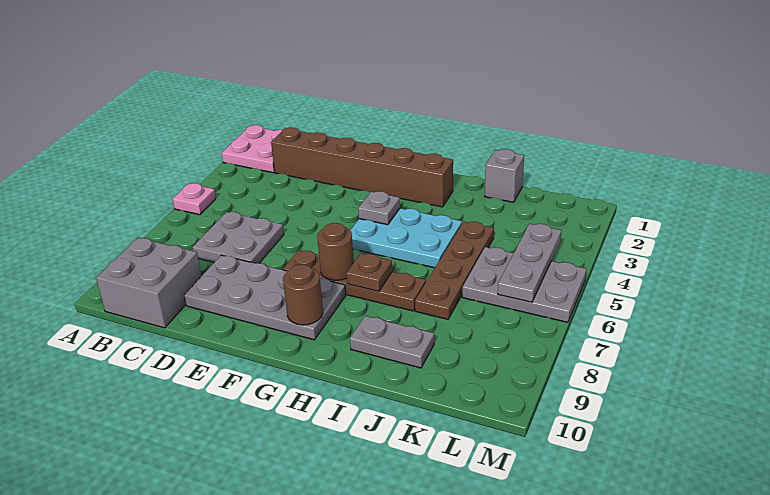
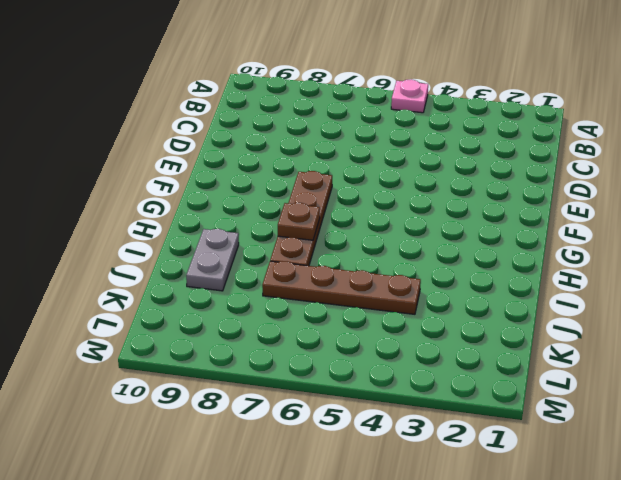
none -> pink 2x2 plate [222,125,282,173]
none -> grey 2x2 brick [96,238,201,328]
none -> brown 1x6 brick [271,127,453,207]

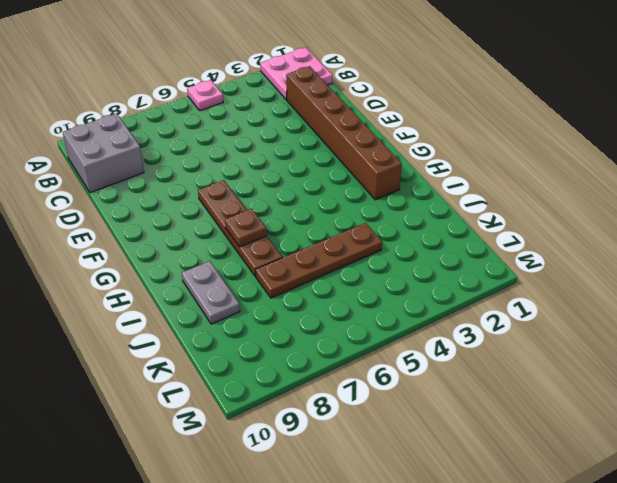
none -> grey 2x2 plate [192,212,284,263]
none -> grey 2x4 plate [184,255,346,340]
none -> cyan 2x3 plate [350,208,462,268]

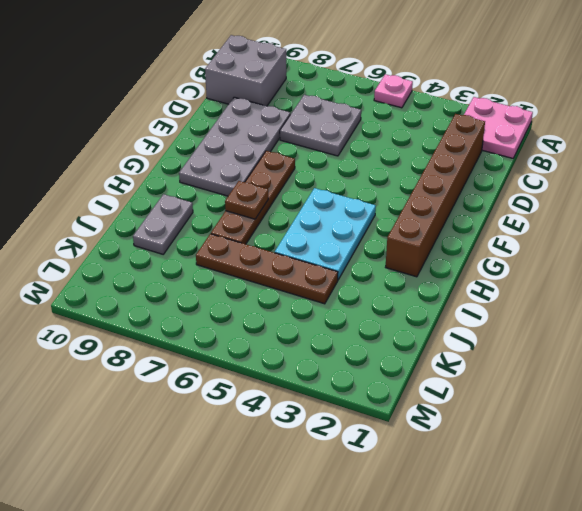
none -> grey 1x1 brick [485,149,524,202]
none -> grey 2x3 plate [462,247,587,322]
none -> grey 1x1 plate [358,191,400,225]

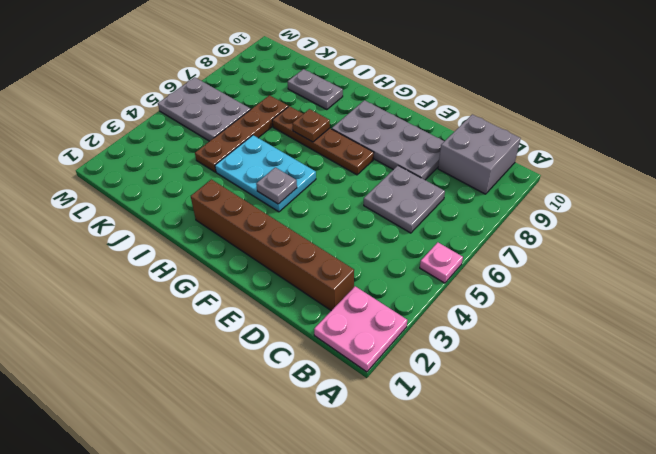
none -> grey 1x1 brick [485,149,524,202]
none -> brown 1x1 round brick [317,223,354,280]
none -> brown 1x1 round brick [283,264,323,325]

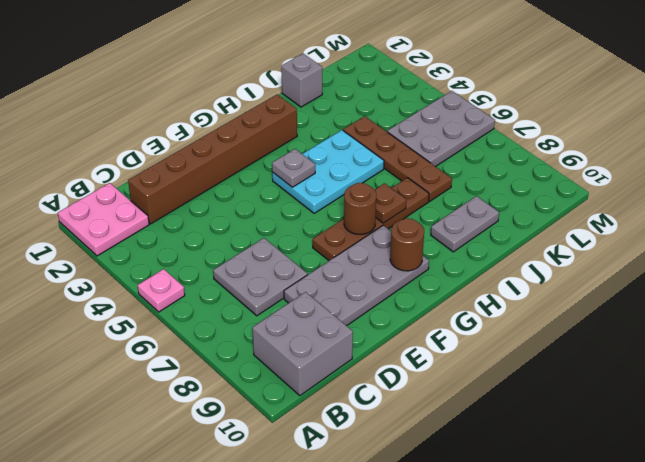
none -> grey 1x3 plate [498,224,561,302]

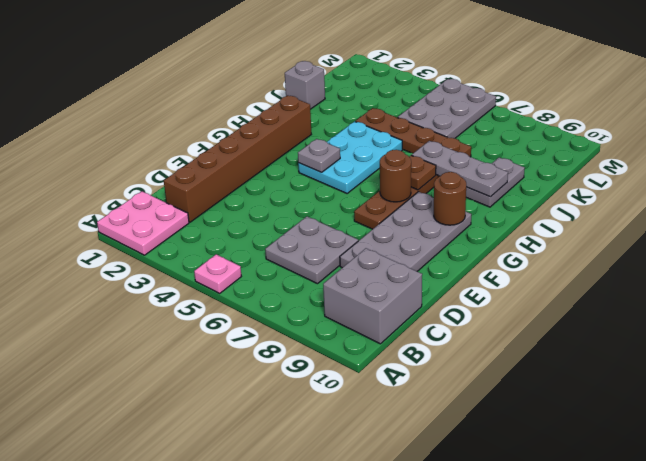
grey 1x3 plate [412,141,508,197] -> grey 1x3 plate moved to [498,224,561,302]

